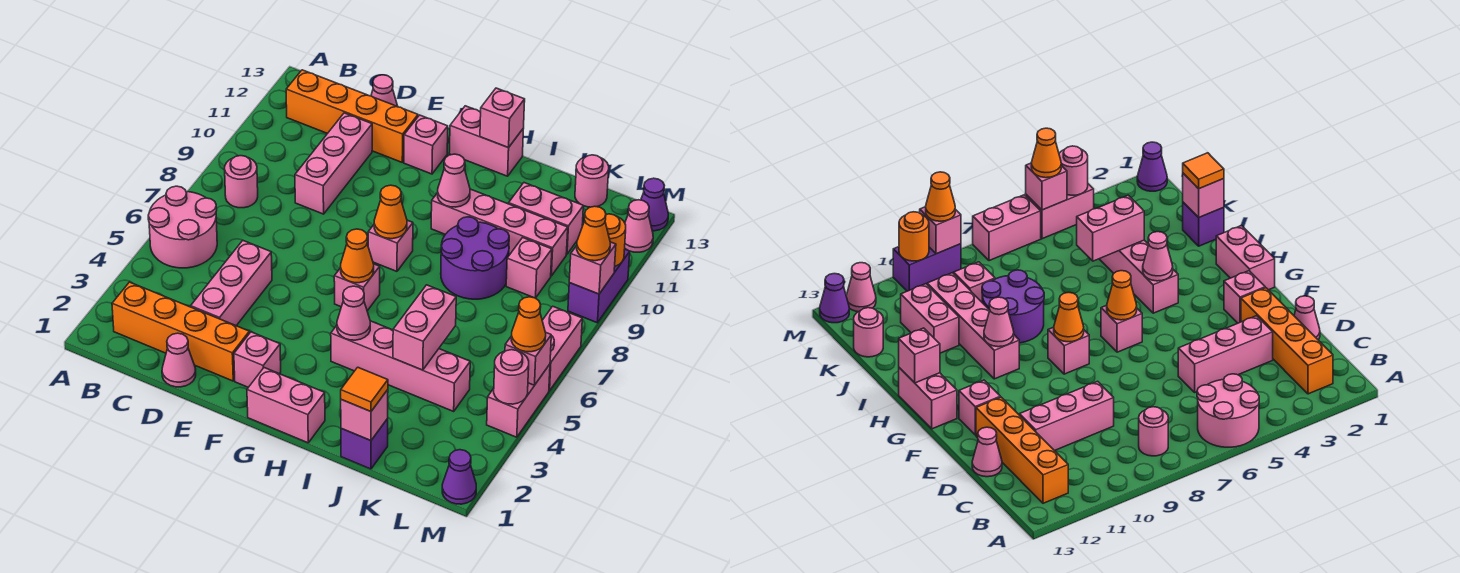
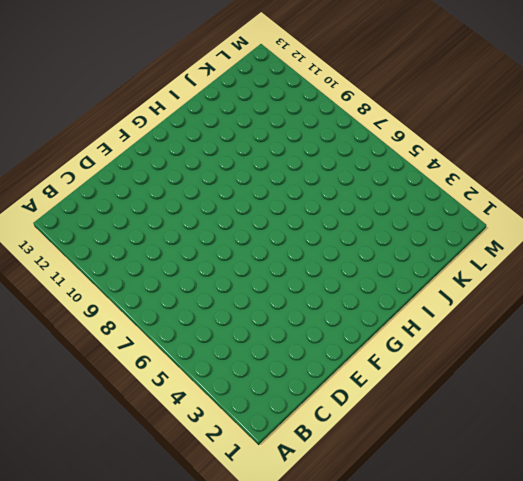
none -> pink 2x2 round brick [148,186,217,268]
none -> orange 1x4 brick [112,282,249,381]
none -> pink 1x1 round brick [225,156,258,208]
none -> orange 1x4 brick [286,70,418,162]

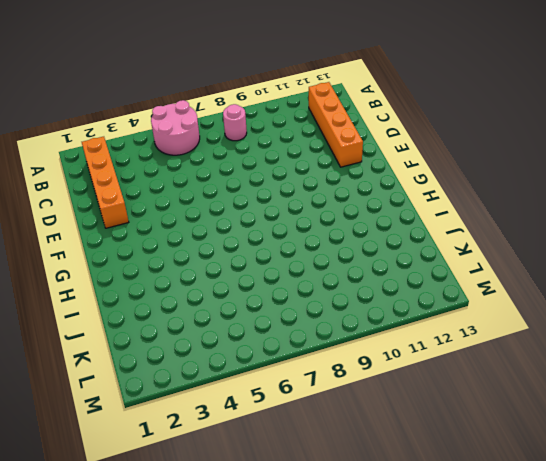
none -> pink 1x1 cone [162,333,196,387]
none -> pink 1x3 brick [191,241,272,326]
none -> pink 1x3 brick [295,113,372,214]
none -> pink 1x1 cone [371,75,398,107]

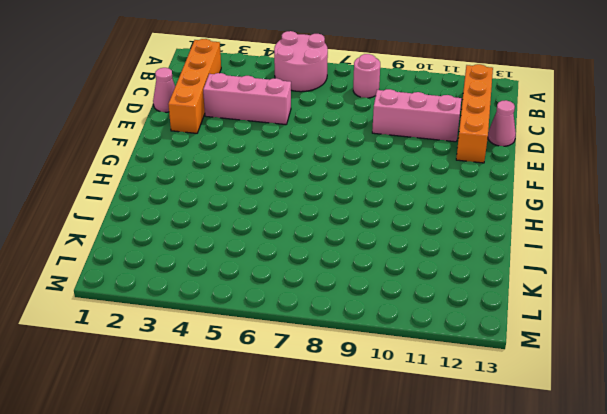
none -> pink 1x1 brick [234,332,281,387]
none -> pink 1x1 brick [404,115,448,174]
none -> pink 1x2 brick [247,368,325,443]
none -> pink 1x1 brick [334,264,380,311]

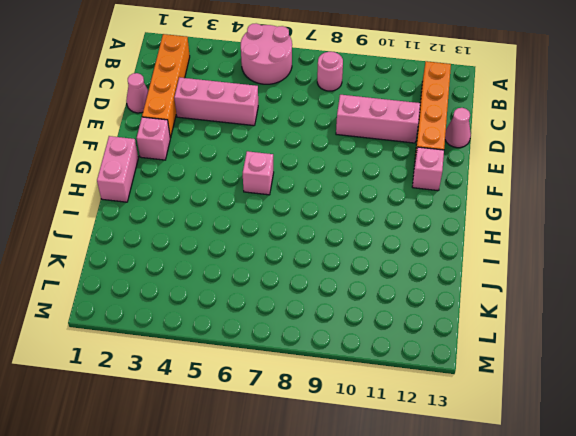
none -> pink 1x1 brick [368,220,413,271]
none -> pink 1x2 brick [449,106,524,176]
none -> pink 1x4 brick [331,321,470,411]
none -> pink 1x4 brick [431,189,568,276]

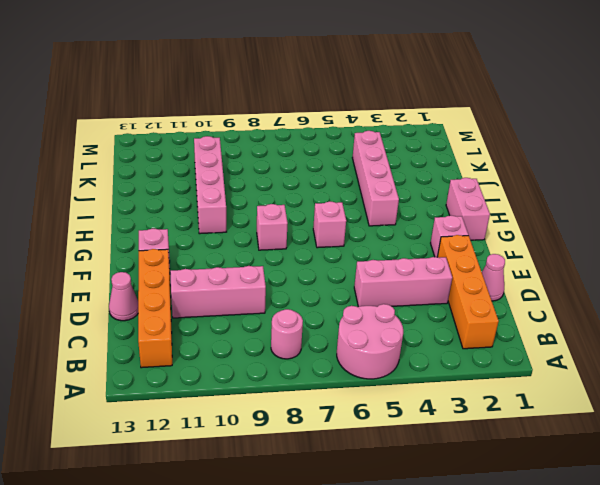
none -> pink 1x2 brick [449,106,524,176]
none -> purple 2x2 round brick [441,217,509,299]
none -> purple 1x1 brick [341,419,388,469]
none -> pink 1x2 brick [509,183,583,254]

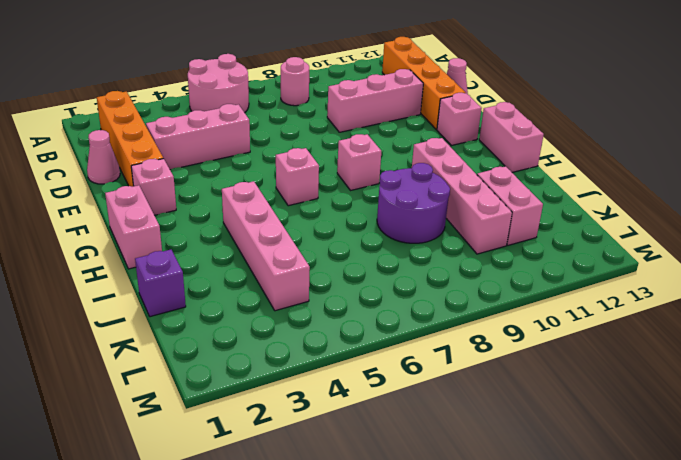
none -> pink 1x1 brick [506,238,552,298]
none -> pink 1x1 round brick [575,155,609,207]
none -> purple 1x1 cone [442,450,476,504]
none -> pink 1x2 brick [487,364,550,437]

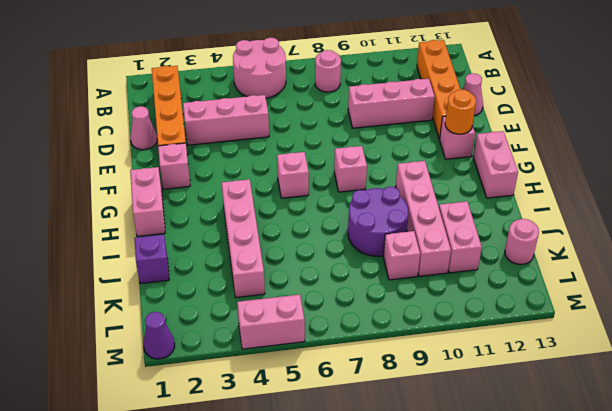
orange 1x1 round brick [445,90,476,134] -> orange 1x1 round brick moved to [605,214,626,266]
none -> pink 1x2 brick [542,306,582,391]
none -> purple 1x2 brick [568,249,630,323]
none -> pink 1x1 cone [625,200,653,252]
none -> purple 1x1 cone [641,178,668,231]

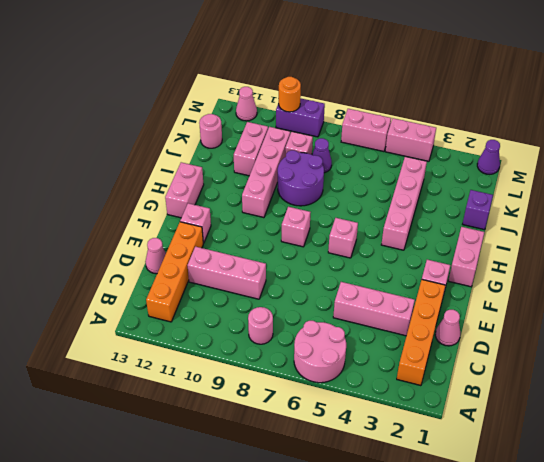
purple 1x1 cone [312,138,332,173] -> purple 1x1 cone moved to [641,178,668,231]
none -> orange 1x1 cone [341,229,374,283]
none -> orange 1x1 cone [374,185,407,239]
none -> pink 1x1 cone [337,286,370,340]
none -> pink 1x1 cone [438,154,470,207]

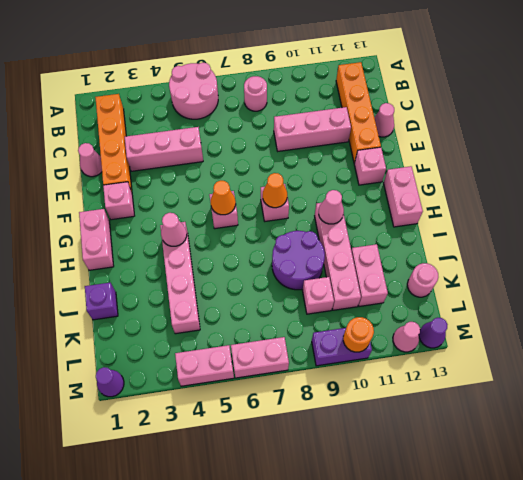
none -> pink 1x1 brick [480,88,525,148]
none -> pink 1x1 brick [341,390,388,441]
none -> pink 1x2 brick [393,285,456,370]
none -> pink 1x1 round brick [494,350,529,404]

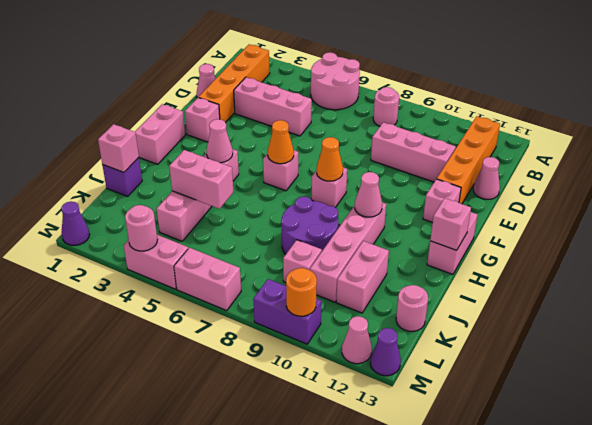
none -> pink 1x1 brick [505,333,551,385]
none -> pink 1x1 brick [569,242,616,294]
none -> orange 1x1 tile [341,367,388,412]
none -> orange 1x1 cone [511,297,546,352]

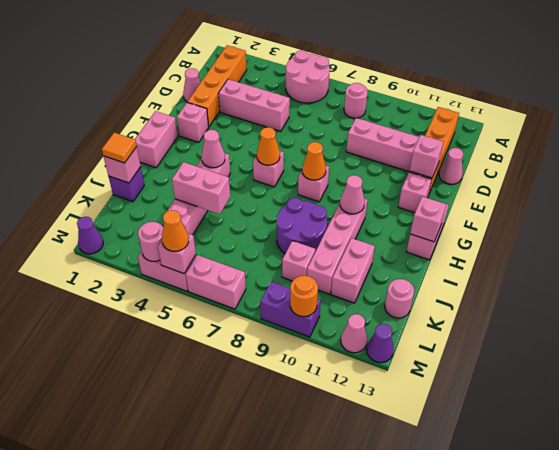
pink 1x1 brick [409,135,443,178] -> pink 1x1 brick moved to [569,242,616,294]
none -> orange 1x1 cone [577,206,610,261]

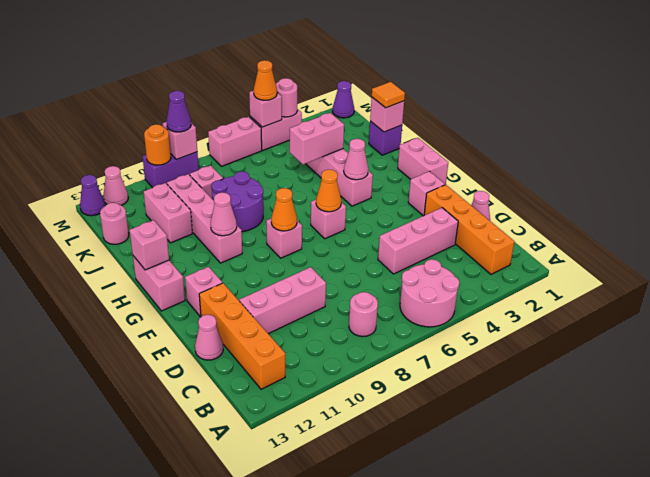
purple 1x1 cone [167,91,191,132] -> orange 1x1 cone [577,206,610,261]

